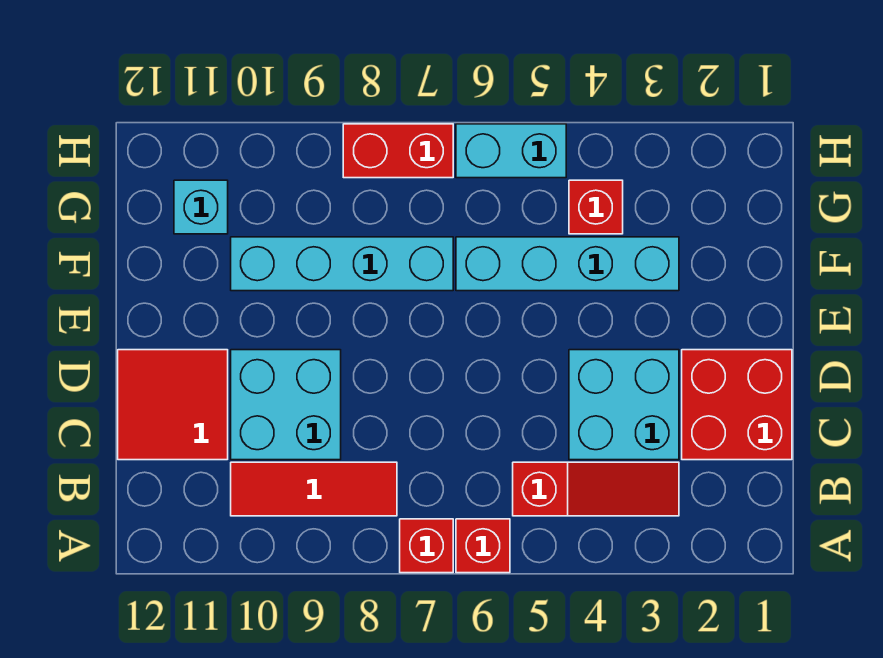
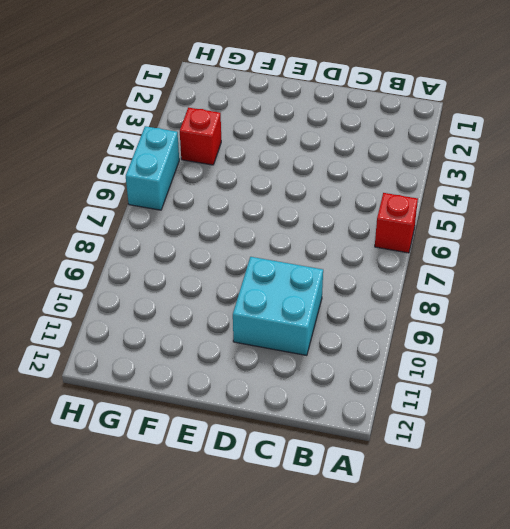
none -> red 1x1 brick [400,519,453,573]
none -> red 1x3 slope [513,462,679,516]
none -> red 1x3 tile [231,462,397,516]

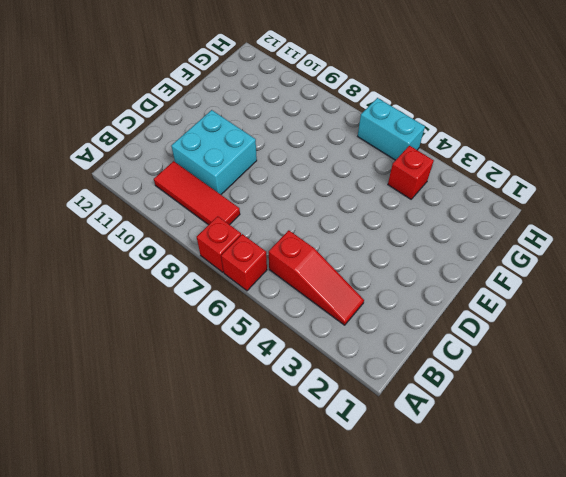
none -> red 2x2 brick [682,350,792,460]
none -> cyan 2x2 brick [569,350,679,460]
none -> red 2x2 tile [118,350,228,460]

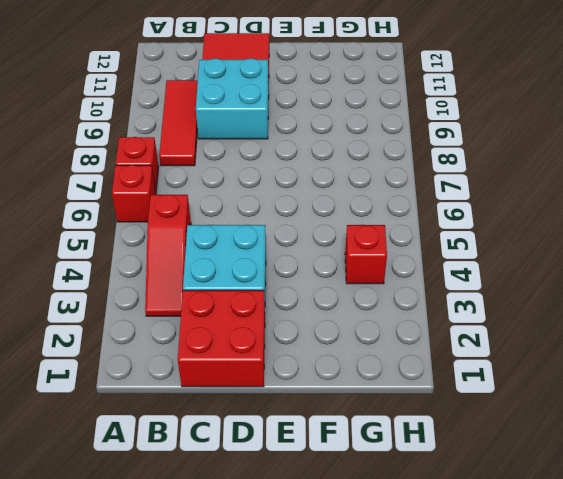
none -> cyan 1x4 brick [456,237,679,291]
none -> cyan 1x4 brick [231,237,453,291]
none -> cyan 1x1 brick [174,180,228,234]

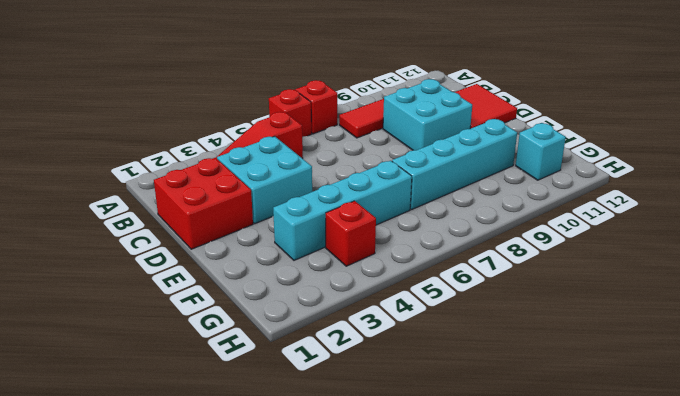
none -> cyan 1x2 brick [456,124,566,178]
none -> red 1x2 brick [343,124,453,178]

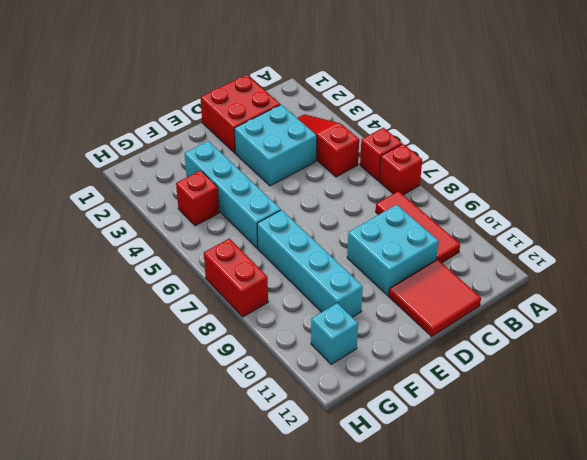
none -> cyan 1x2 brick [456,124,566,178]

